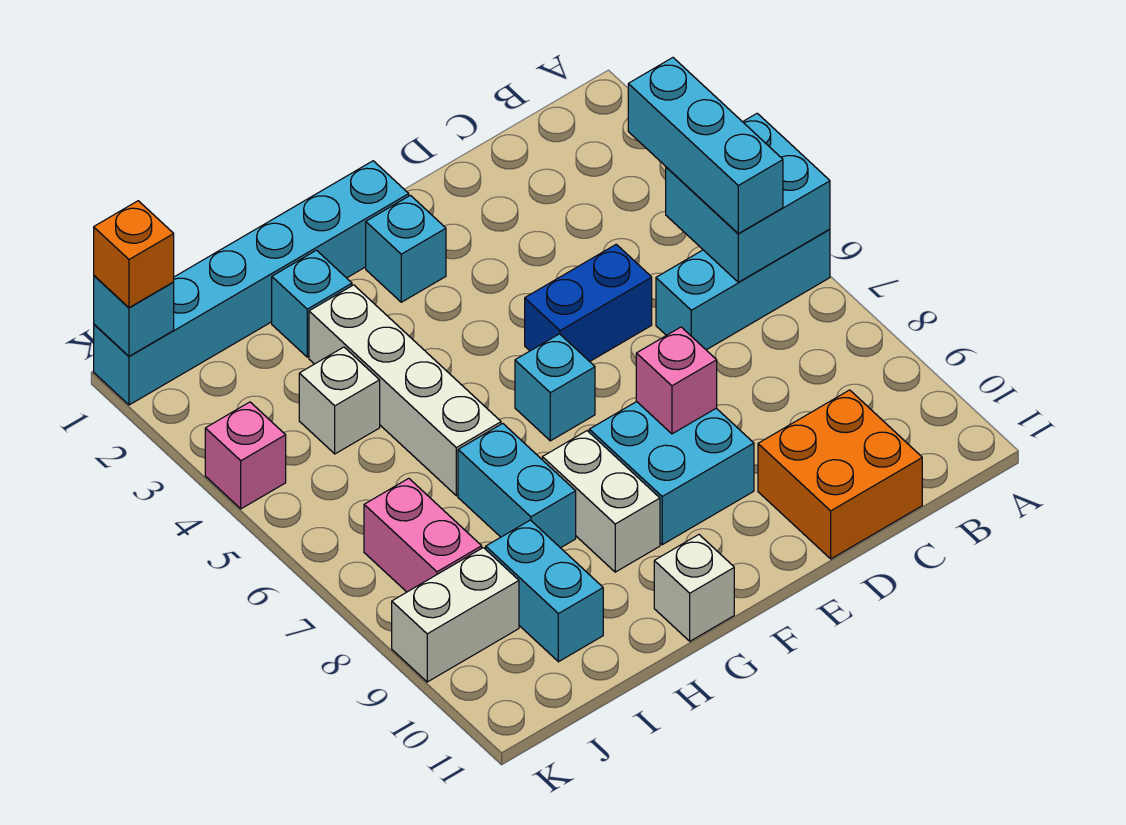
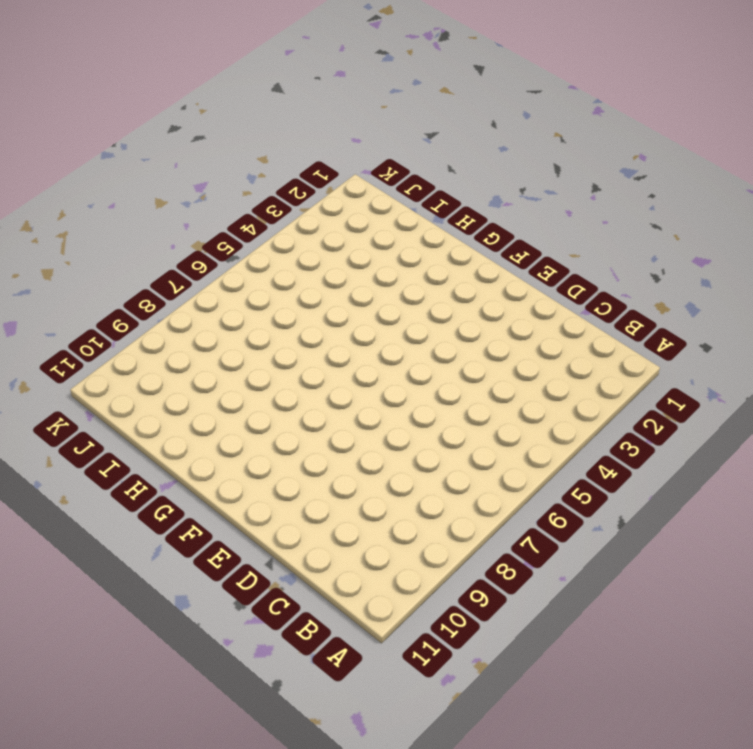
none -> cyan 1x3 brick [656,229,830,350]
none -> orange 2x2 brick [758,390,922,559]
none -> blue 1x2 brick [525,244,652,362]

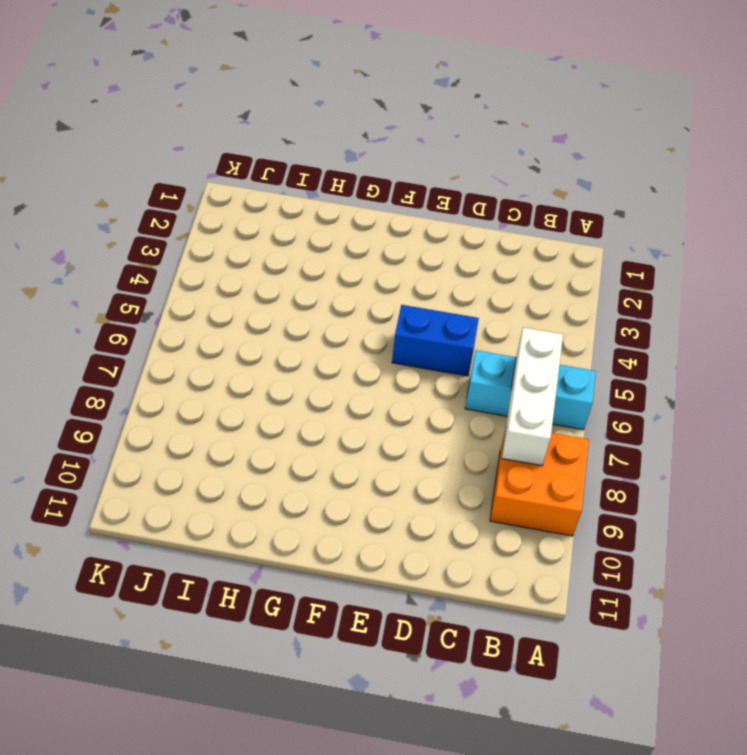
orange 2x2 brick [490,429,589,536] -> orange 2x2 brick moved to [758,390,922,559]
white 1x3 brick [502,328,563,466] -> cyan 2x2 brick [666,113,830,282]
none -> cyan 2x2 brick [589,402,754,545]
none -> cyan 1x6 brick [94,161,409,405]
none -> cyan 1x1 brick [366,195,446,302]

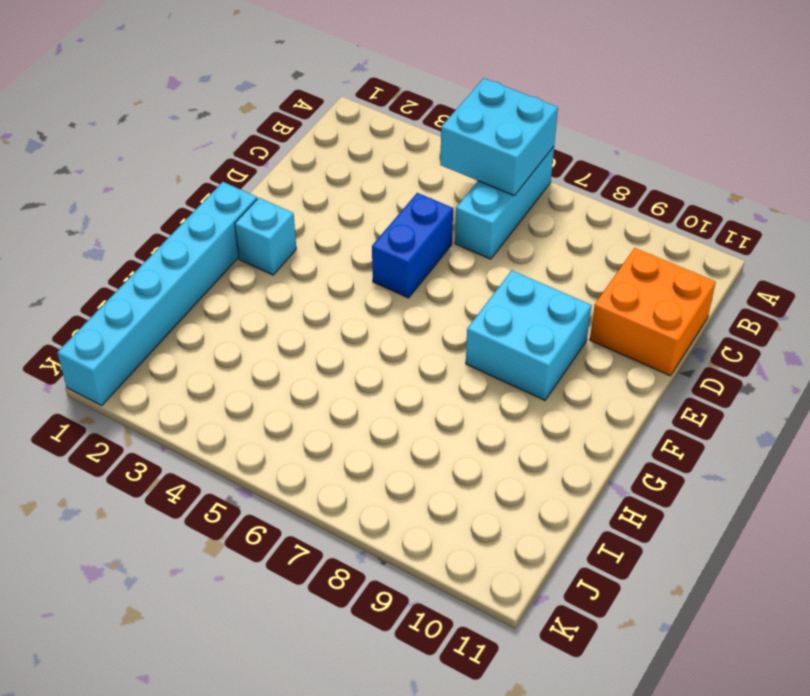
none -> cyan 1x1 brick [515,334,595,441]
none -> white 1x2 brick [542,431,660,572]
none -> white 1x1 brick [654,535,734,641]

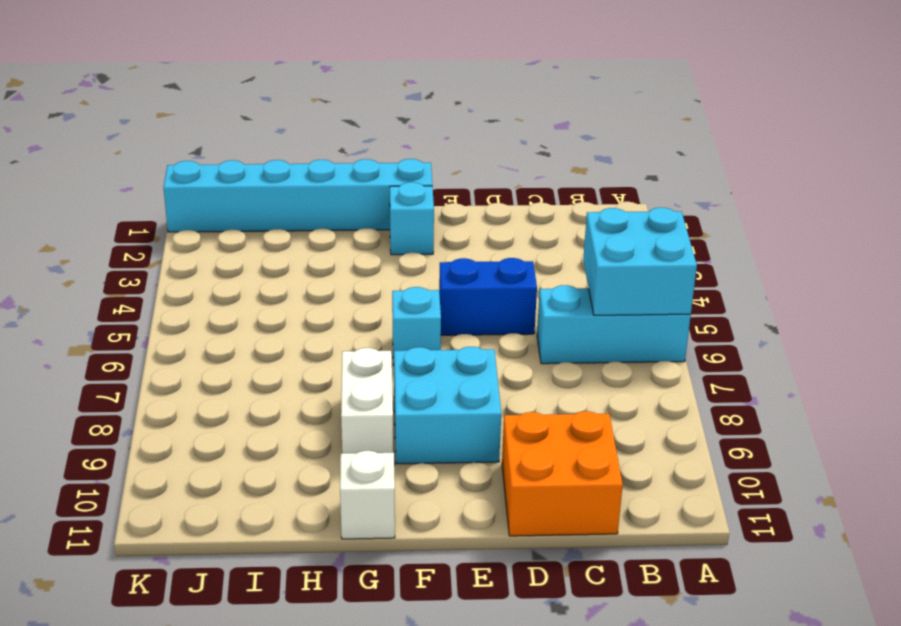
none -> cyan 1x1 brick [272,250,352,357]
none -> white 1x4 brick [309,285,501,496]
none -> cyan 1x2 brick [458,424,576,548]

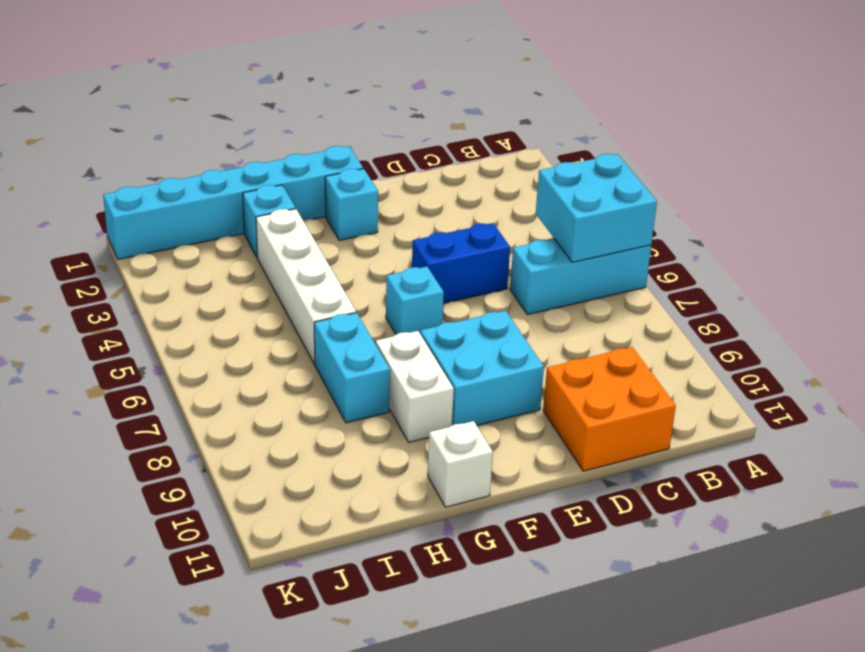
none -> white 1x1 brick [299,347,380,454]
none -> cyan 1x2 brick [486,520,603,662]
none -> pink 1x2 brick [364,478,482,592]

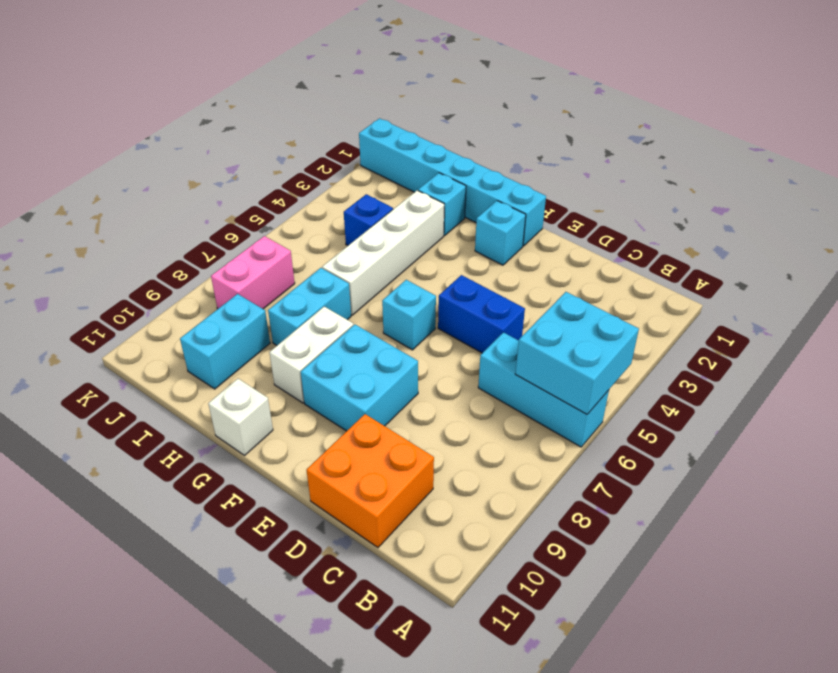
blue 1x1 brick [344,194,393,245] -> white 1x1 brick [299,347,380,454]
none -> white 1x2 brick [392,548,519,682]
none -> pink 1x1 brick [205,402,286,509]
none -> pink 1x1 brick [636,327,717,434]

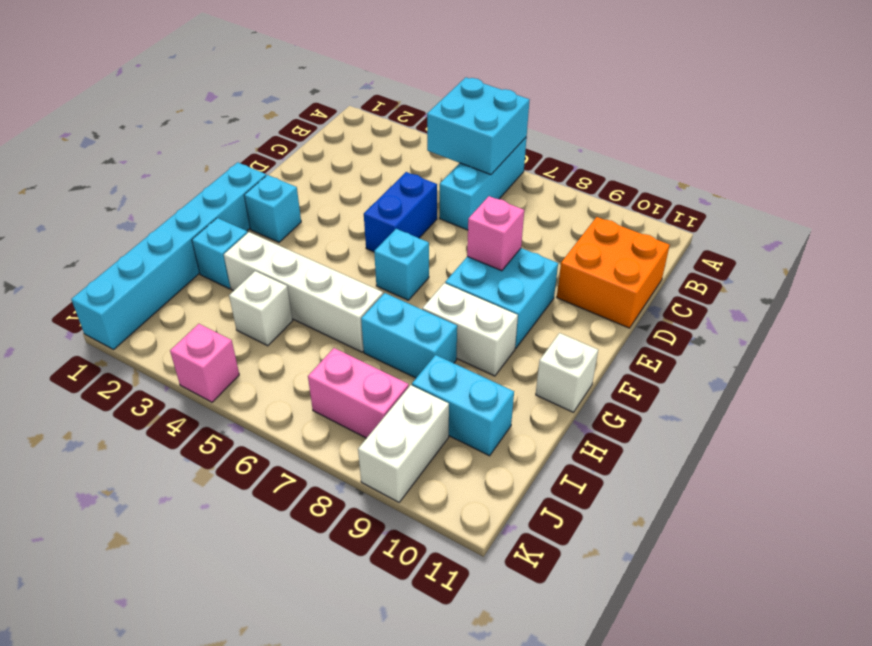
none -> cyan 1x1 brick [94,276,174,356]
none -> cyan 1x3 brick [628,58,783,234]
none -> orange 1x1 brick [94,201,174,308]

